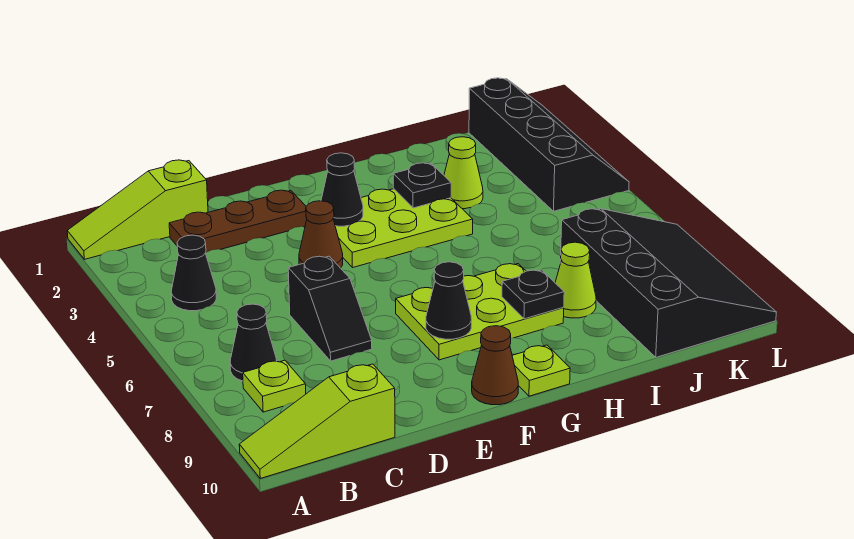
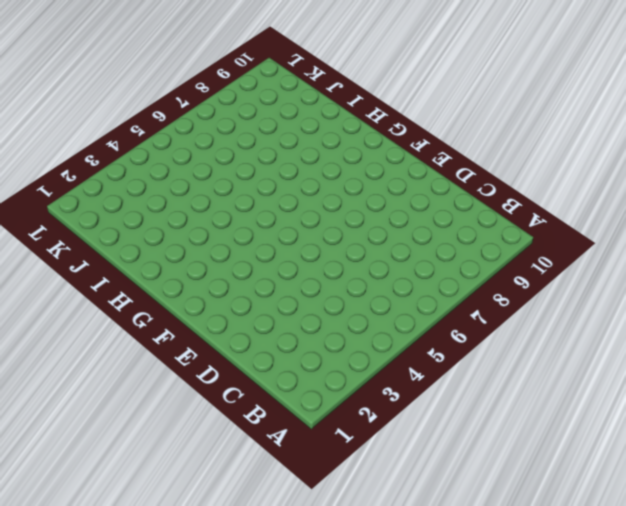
none -> lime 1x3 slope [67,160,208,259]
none -> lime 1x3 slope [239,364,395,478]
none -> black 1x1 cone [171,235,216,311]

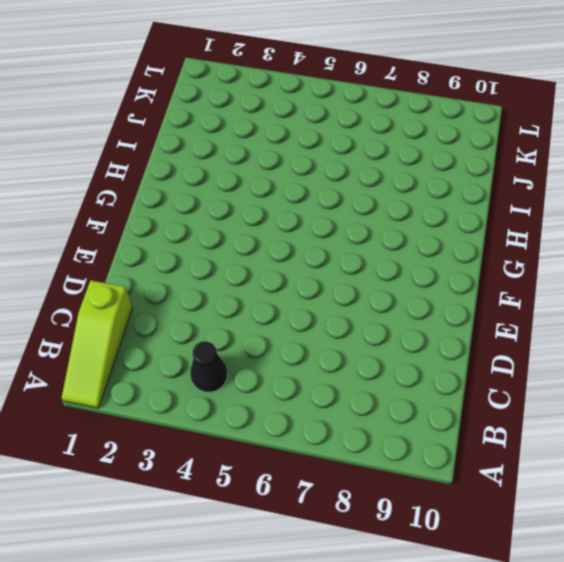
none -> lime 1x3 slope [239,364,395,478]
none -> black 1x1 cone [230,304,277,381]
none -> lime 1x1 plate [243,360,306,412]

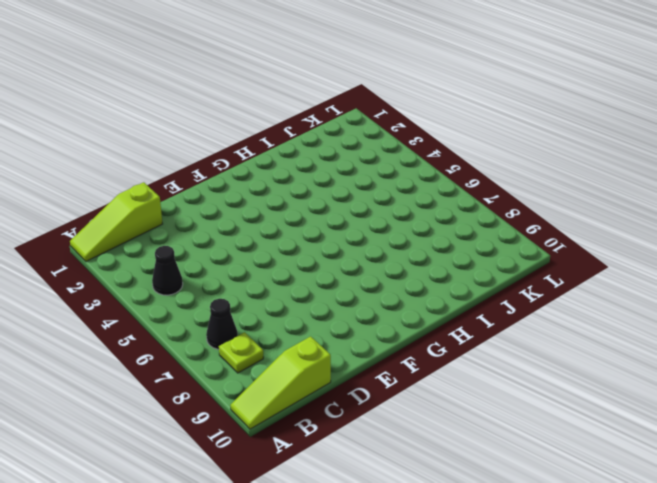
none -> brown 1x3 plate [169,190,307,252]
none -> black 1x2 slope [288,256,372,361]
none -> brown 1x1 cone [299,201,343,268]

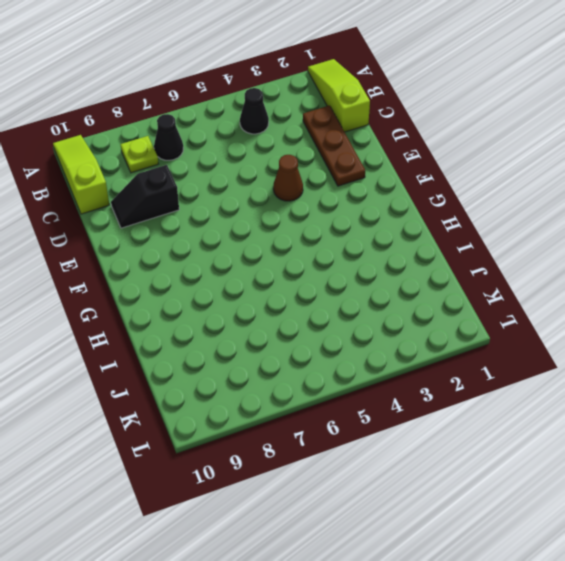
black 1x2 slope [111,165,179,228] -> black 1x2 slope moved to [288,256,372,361]
none -> lime 2x3 plate [335,189,473,268]
none -> lime 2x3 plate [396,264,564,360]
none -> brown 1x1 cone [472,326,518,405]

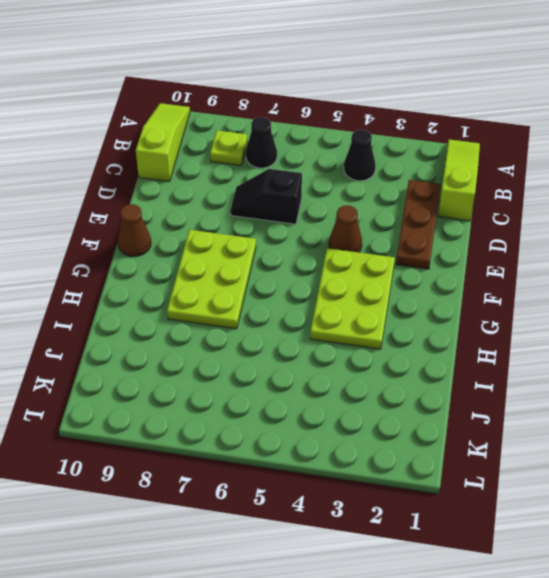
none -> lime 1x1 plate [512,345,570,396]
none -> lime 1x1 cone [444,137,483,209]
none -> lime 1x1 cone [555,242,596,318]

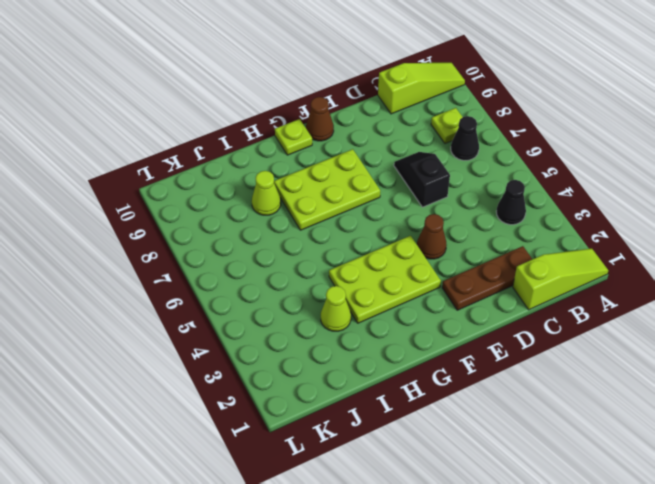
none -> black 3x4 slope [560,209,776,357]
none -> black 2x4 slope [469,78,629,211]
none -> black 1x1 cone [321,153,363,226]

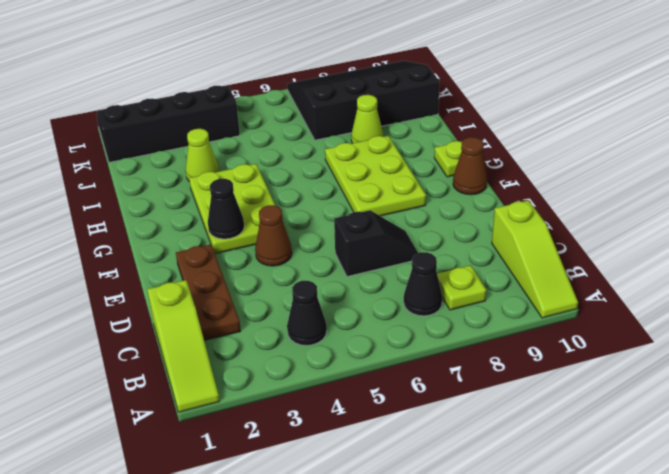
none -> black 1x1 cone [426,262,472,339]
none -> black 1x1 plate [393,163,451,208]
none -> black 1x1 plate [502,270,564,319]

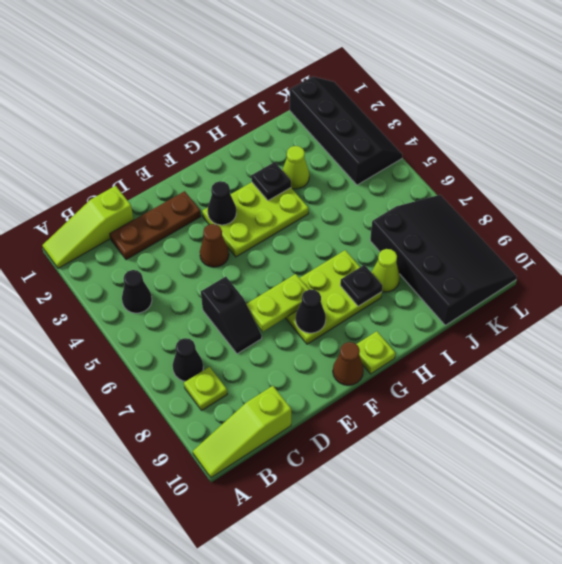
lime 1x2 plate [247,274,309,331] -> none

